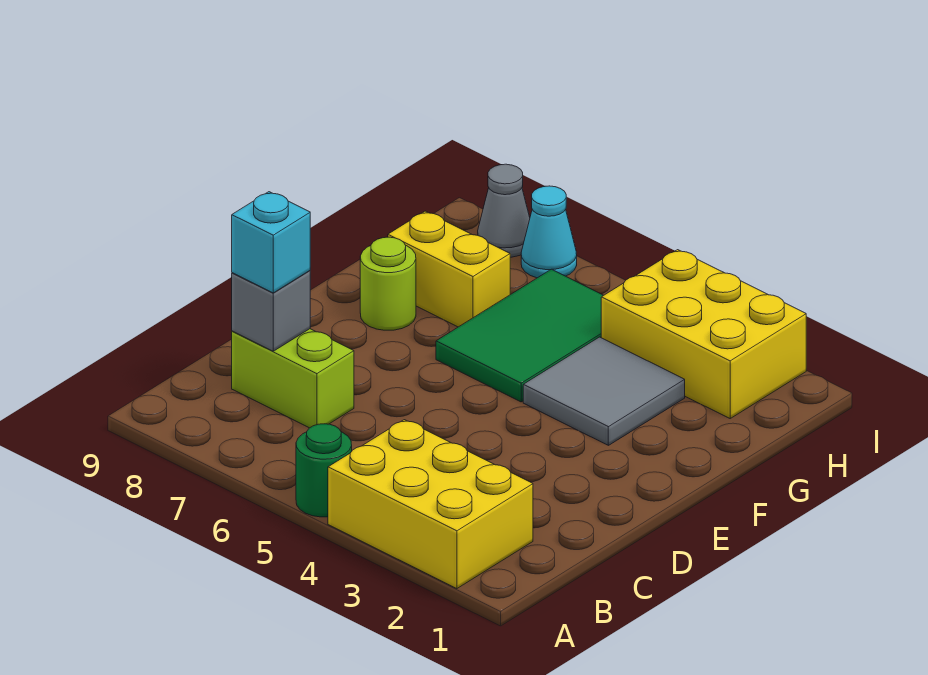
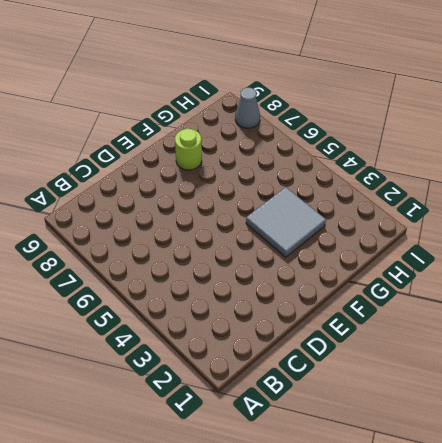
none -> yellow 2x3 brick [328,420,533,589]
none -> green 1x1 round brick [296,424,352,517]
none -> lime 1x2 brick [232,329,354,428]

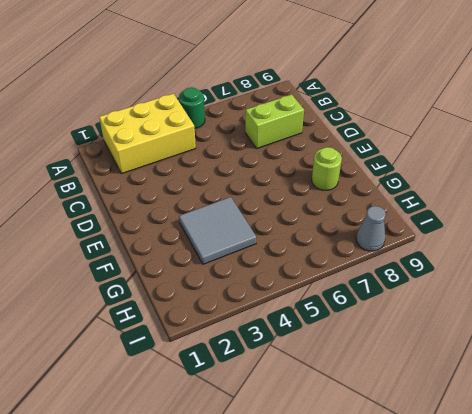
none -> green 2x3 tile [436,269,603,402]
none -> yellow 1x2 brick [388,211,510,327]
none -> yellow 2x3 brick [601,250,806,418]

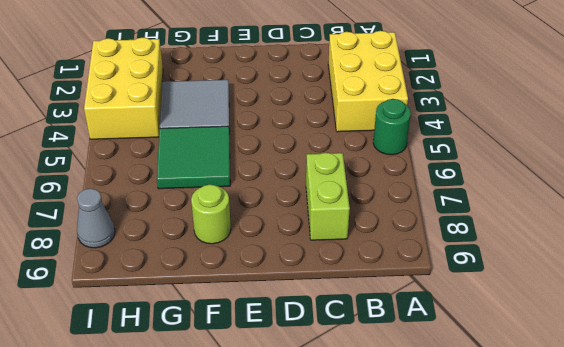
green 2x2 tile [157,126,230,189] -> green 2x3 tile [436,269,603,402]
none -> yellow 1x2 brick [388,211,510,327]
none -> cyan 1x1 cone [521,186,577,278]
none -> grey 1x1 brick [232,271,310,351]

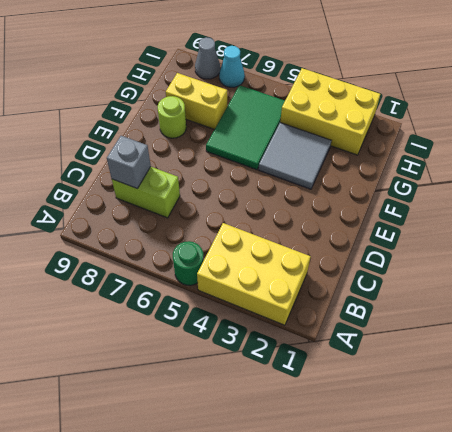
none -> cyan 1x1 brick [232,192,310,293]

